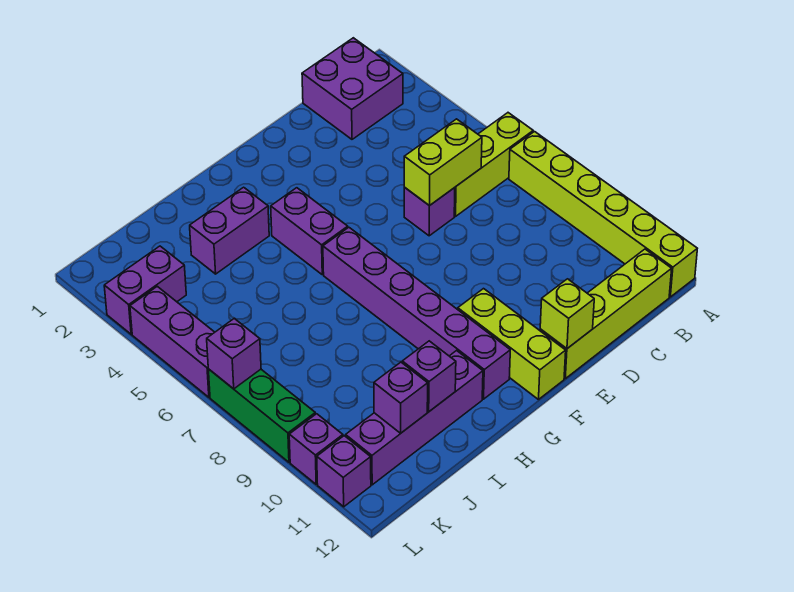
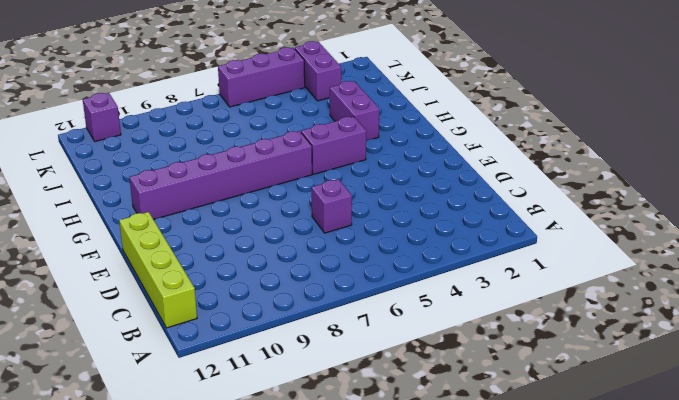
none -> lime 1x3 brick [454,113,533,216]
none -> lime 1x6 brick [509,132,697,297]
none -> purple 2x2 brick [302,38,403,139]

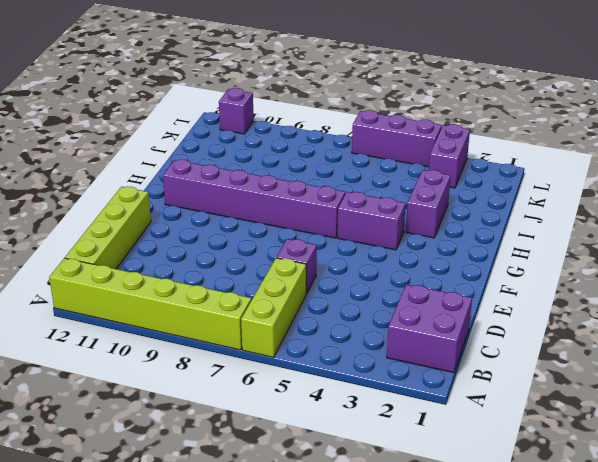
none -> lime 1x3 brick [458,289,566,400]
none -> purple 1x4 brick [346,351,483,485]
none -> green 1x3 brick [208,369,315,462]

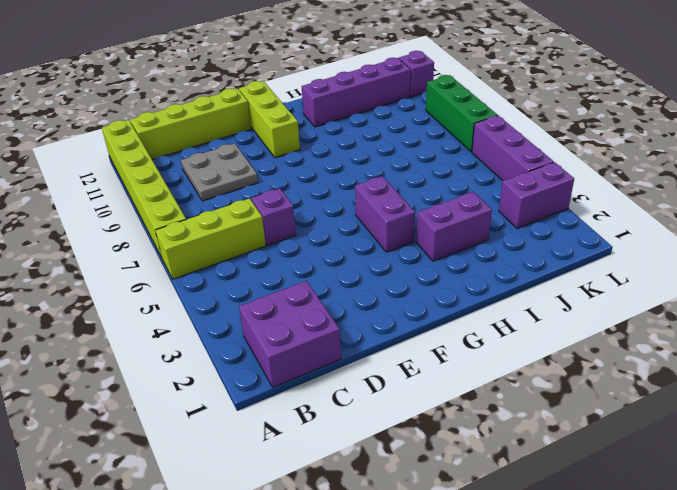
grey 2x2 plate [181,143,258,201] -> none
none -> purple 1x6 brick [323,227,510,399]
none -> purple 1x1 brick [289,414,343,484]
none -> lime 1x2 brick [404,119,482,205]

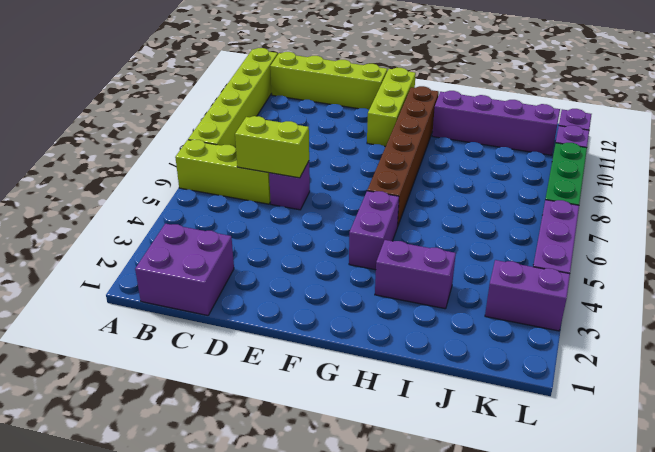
brown 1x6 brick [367,86,439,227] -> purple 1x6 brick [323,227,510,399]
none -> lime 1x1 brick [540,279,594,349]
none -> purple 1x1 brick [402,341,456,412]
none -> purple 1x1 brick [374,362,428,433]

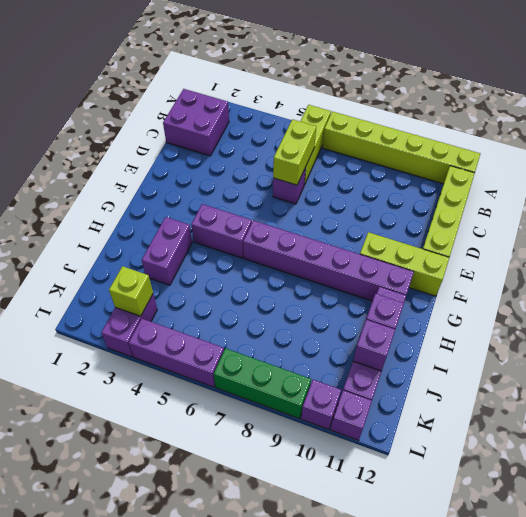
lime 1x1 brick [109,266,153,316] -> lime 1x1 brick moved to [540,279,594,349]
none -> purple 1x1 brick [207,319,261,389]

